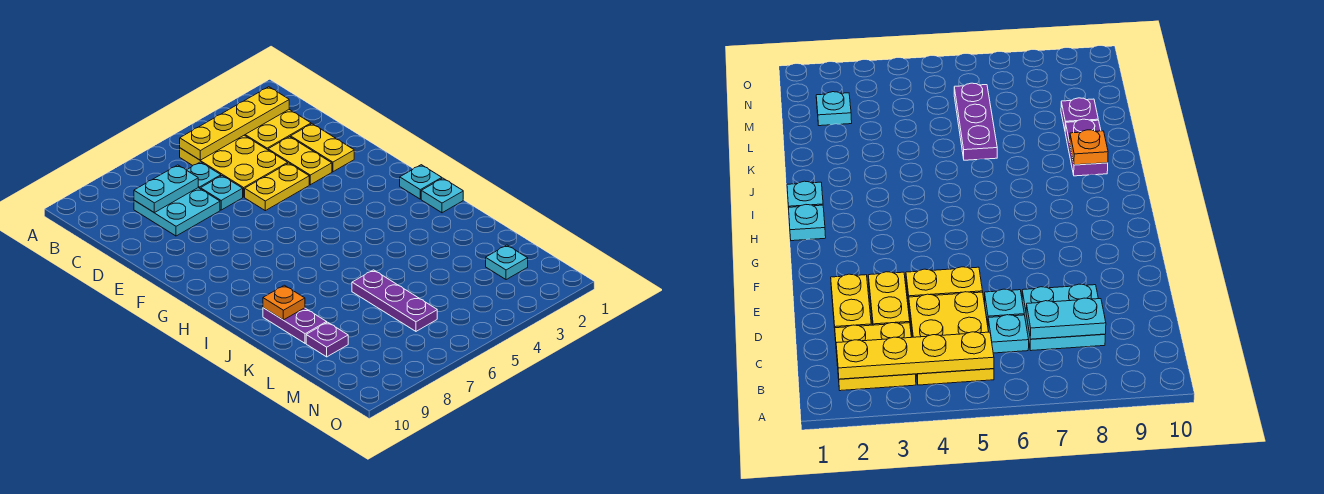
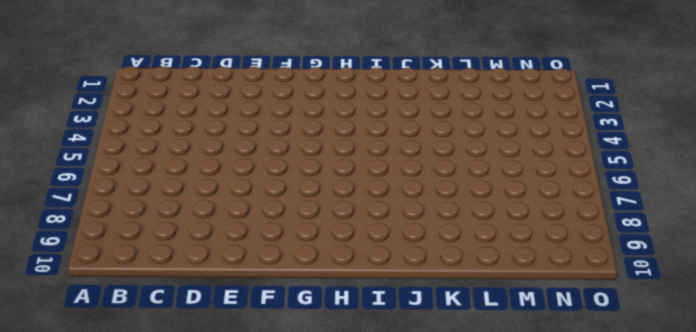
none -> yellow 2x2 plate [245,110,311,150]
none -> yellow 2x3 plate [180,135,288,197]
none -> cyan 1x1 plate [187,162,221,189]

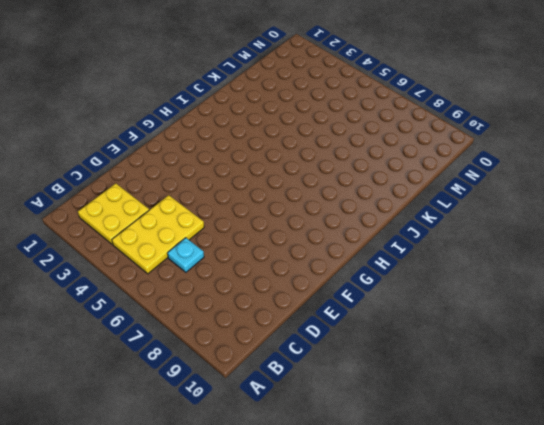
none -> cyan 2x2 plate [134,188,220,236]
none -> yellow 1x2 plate [291,124,354,172]
none -> yellow 1x2 plate [268,137,332,185]

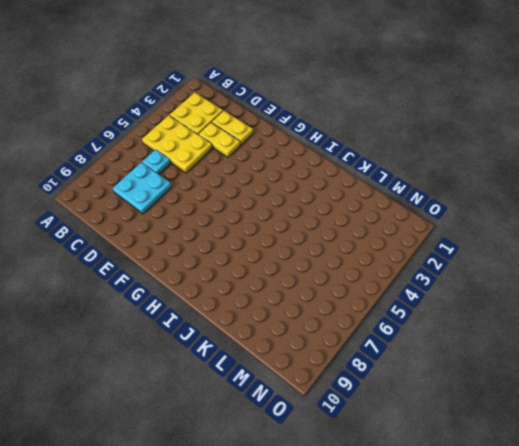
none -> cyan 1x1 plate [201,176,243,210]
none -> yellow 1x2 plate [245,163,309,211]
none -> cyan 1x1 plate [400,165,442,199]

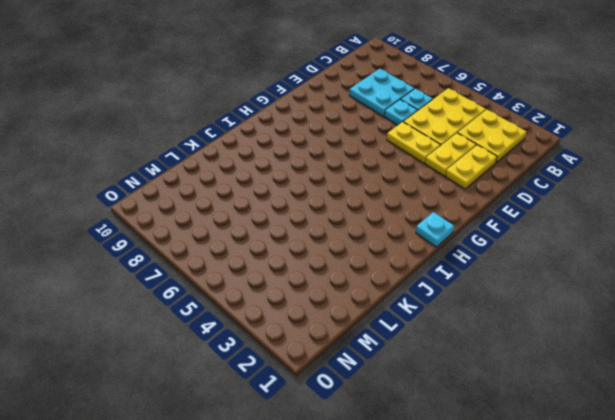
none -> cyan 1x1 plate [421,178,463,213]
none -> purple 1x2 plate [263,308,327,343]
none -> purple 1x3 plate [352,270,437,331]

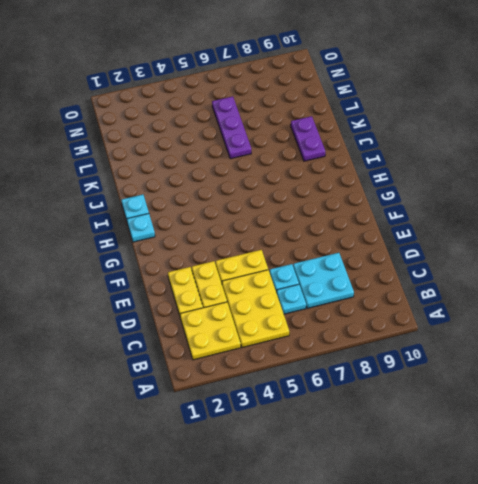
none -> purple 1x1 plate [306,322,348,357]
none -> cyan 1x1 plate [486,245,528,280]
none -> yellow 1x4 plate [180,87,289,160]

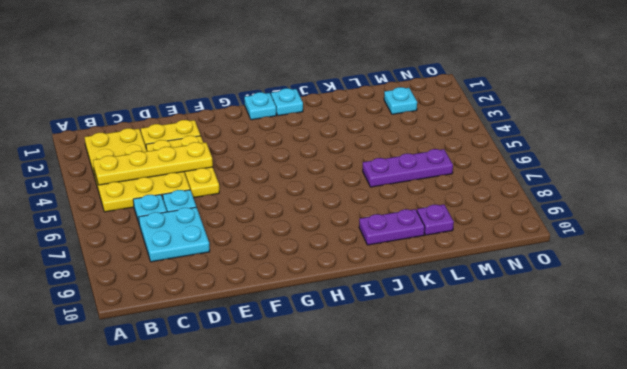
yellow 1x4 plate [93,142,213,185] -> yellow 1x4 plate turned to [180,87,289,160]
none -> cyan 1x2 plate [134,165,198,213]
none -> orange 1x1 plate [263,285,305,320]

